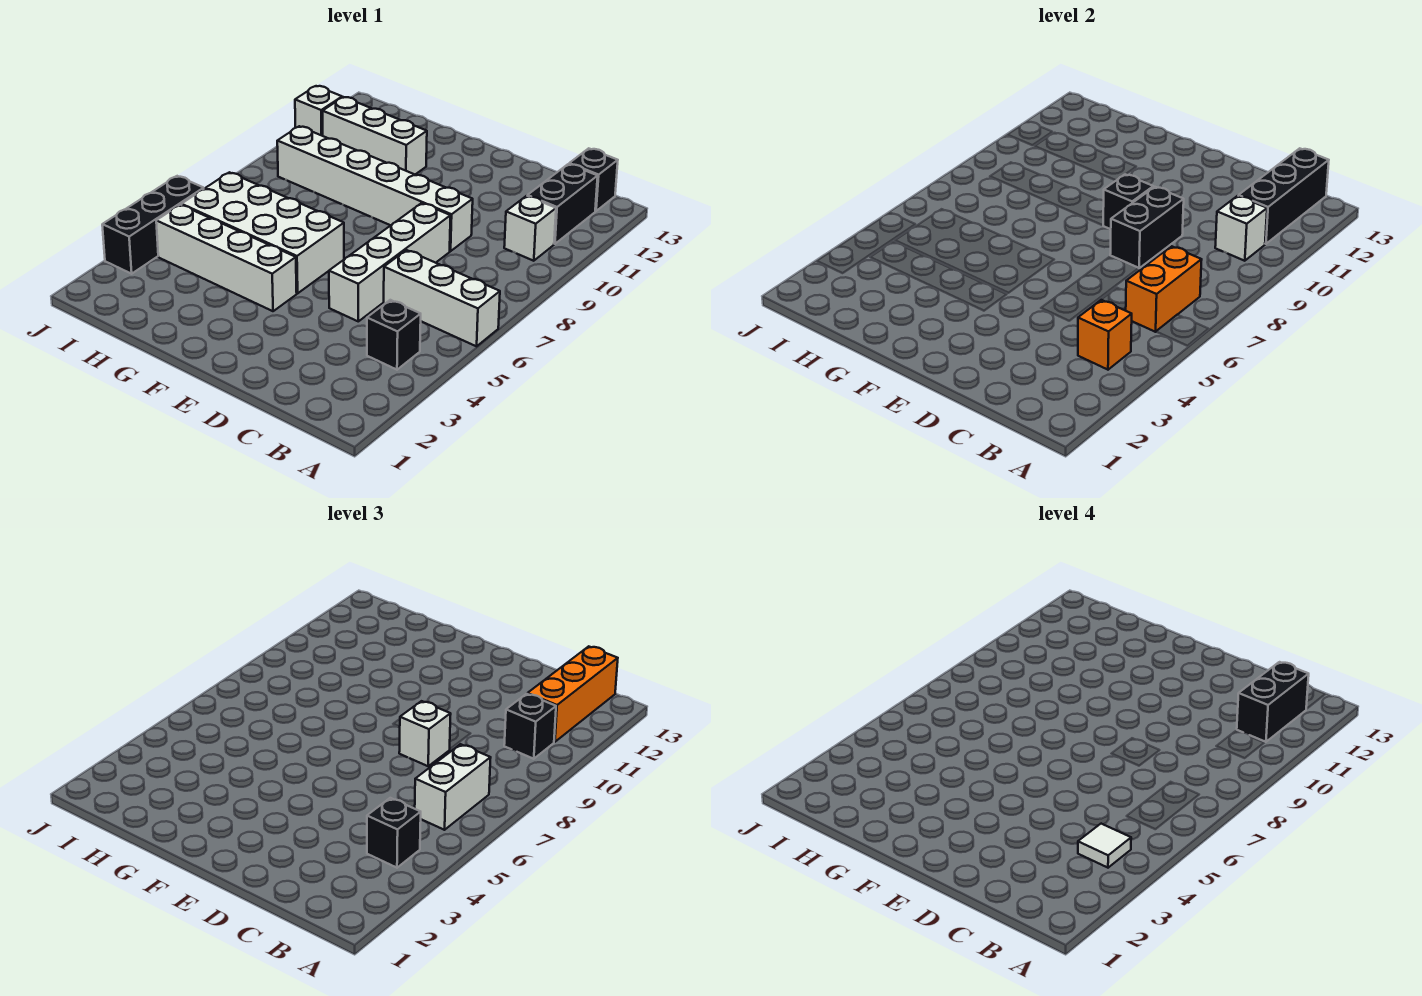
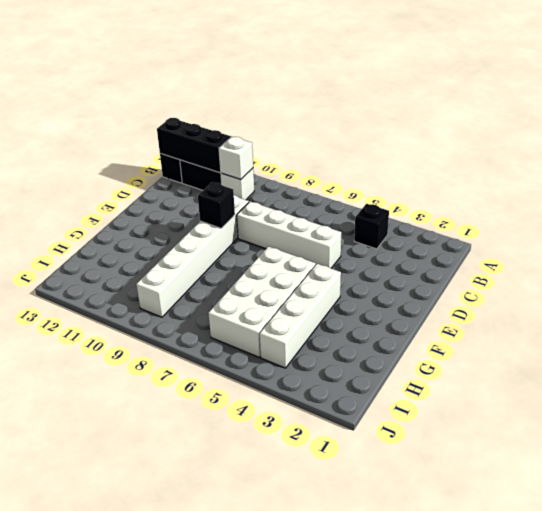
none -> white 1x3 brick [384,250,500,346]
none -> white 1x3 brick [323,97,427,174]
none -> black 1x3 brick [102,176,204,274]

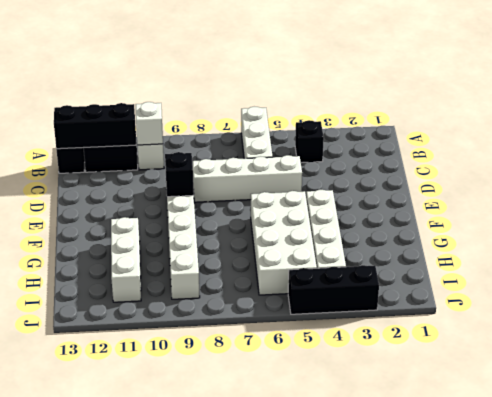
none -> white 1x1 brick [295,86,342,136]
none -> orange 1x1 brick [1078,300,1132,370]
none -> orange 1x2 brick [1126,246,1202,332]

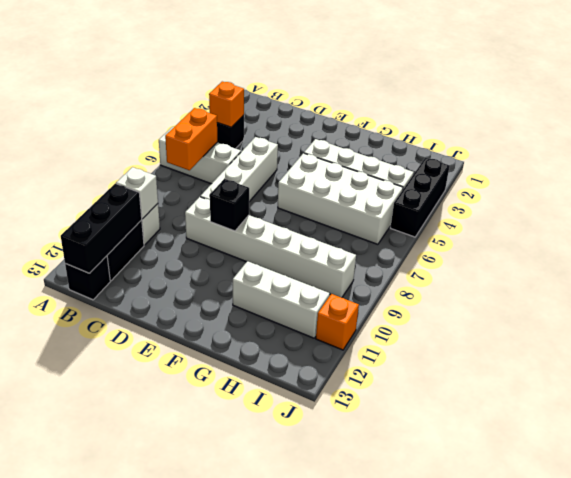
orange 1x1 brick [316,294,359,350] -> white 1x1 brick [295,86,342,136]
none -> black 1x2 brick [1110,187,1184,268]
none -> black 1x1 brick [367,798,421,868]
none -> white 1x2 brick [415,744,491,830]

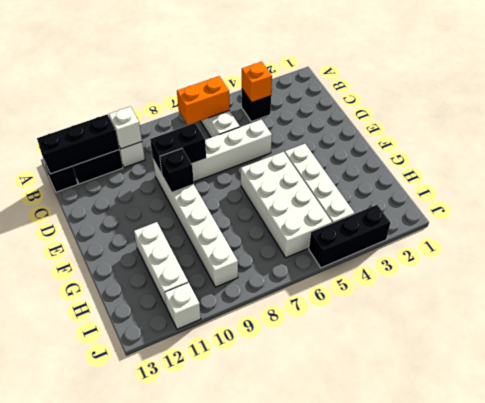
none -> black 1x1 brick [367,798,421,868]
none -> white 1x2 brick [415,744,491,830]
none -> black 1x1 brick [504,694,556,759]

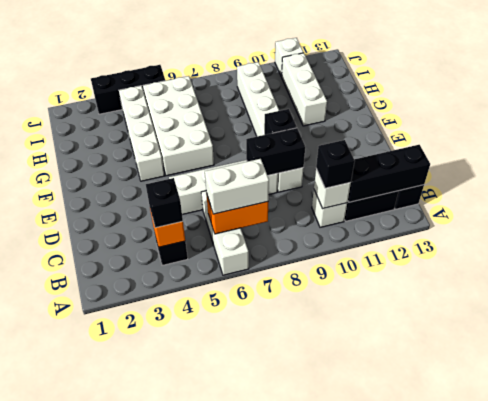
none -> orange 1x3 brick [528,646,618,742]
none -> white 1x1 brick [399,701,451,766]
none -> white 1x1 tile [1078,824,1131,868]

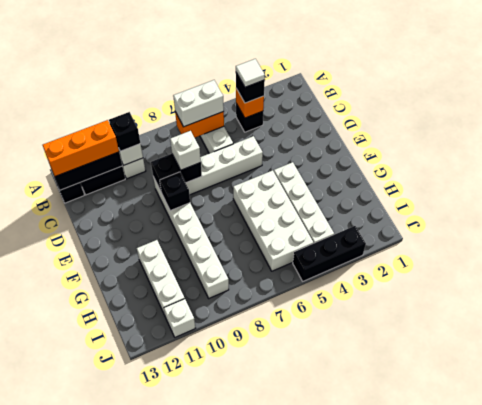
none -> black 1x2 brick [1237,662,1309,742]

